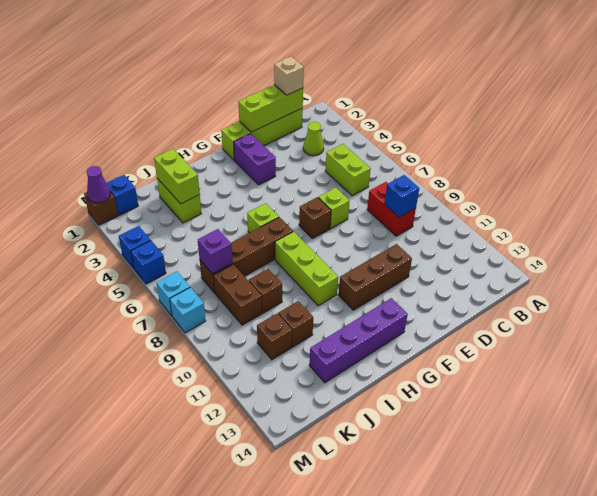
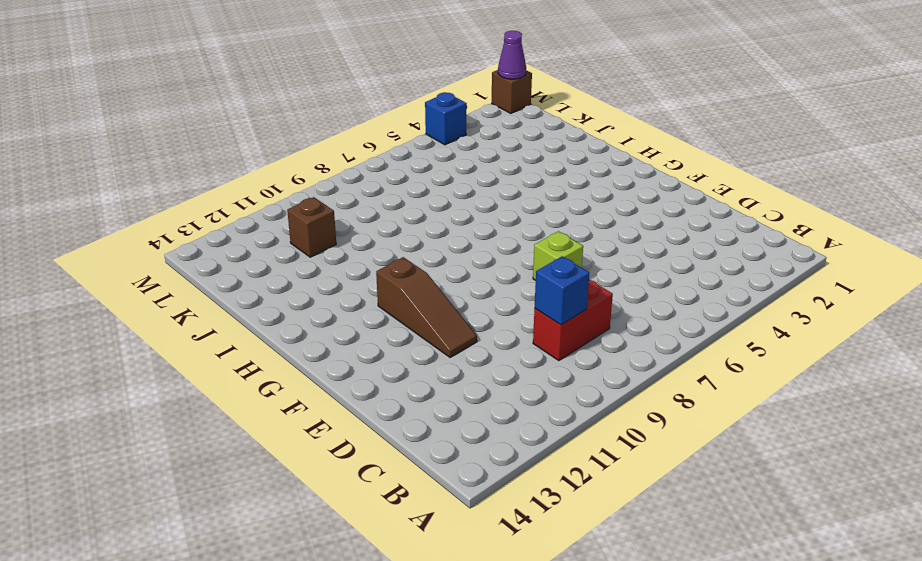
brown 1x3 slope [376,257,477,357] -> brown 1x3 brick [339,244,412,310]
none -> lime 1x4 brick [221,108,303,160]
none -> lime 1x1 cone [303,122,324,156]
none -> lime 1x2 brick [325,144,371,196]

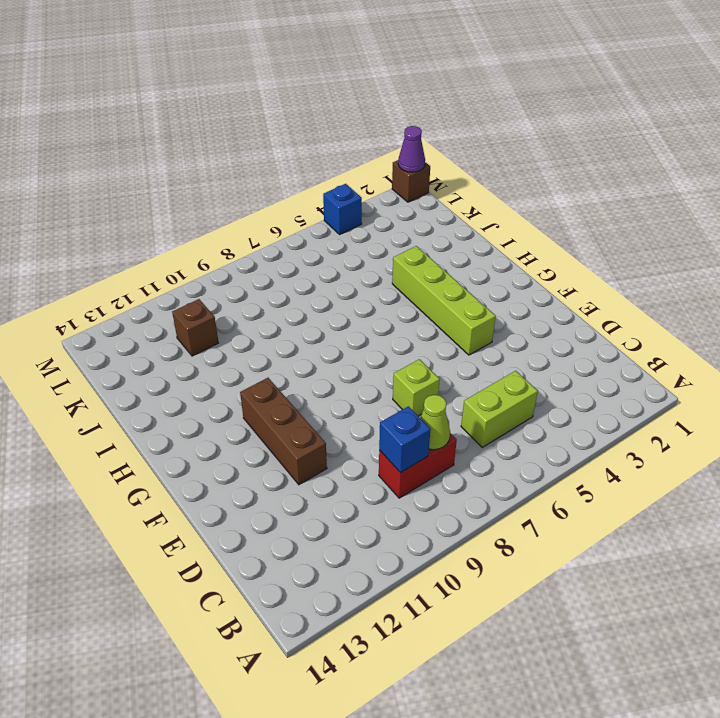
lime 1x1 cone [420,395,450,450] -> lime 1x1 cone moved to [303,122,324,156]
lime 1x4 brick [392,246,496,355] -> lime 1x4 brick moved to [221,108,303,160]
none -> purple 1x2 brick [234,134,276,185]
none -> brown 1x1 brick [299,197,331,239]
none -> purple 1x4 brick [309,298,408,383]

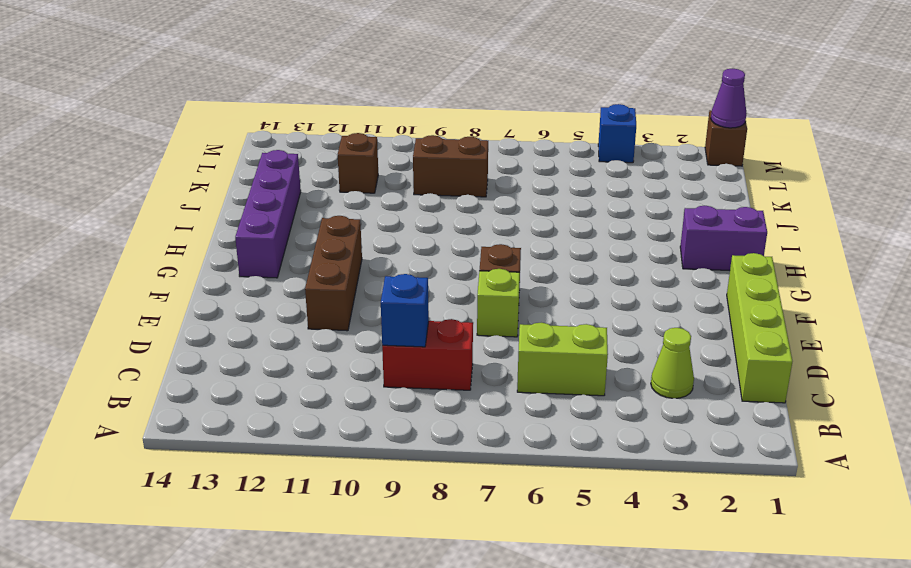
purple 1x2 brick [680,206,767,270] -> purple 1x2 brick moved to [234,134,276,185]
none -> lime 1x1 brick [247,203,279,233]
none -> brown 1x4 brick [200,217,293,293]
none -> lime 1x3 brick [275,232,338,306]

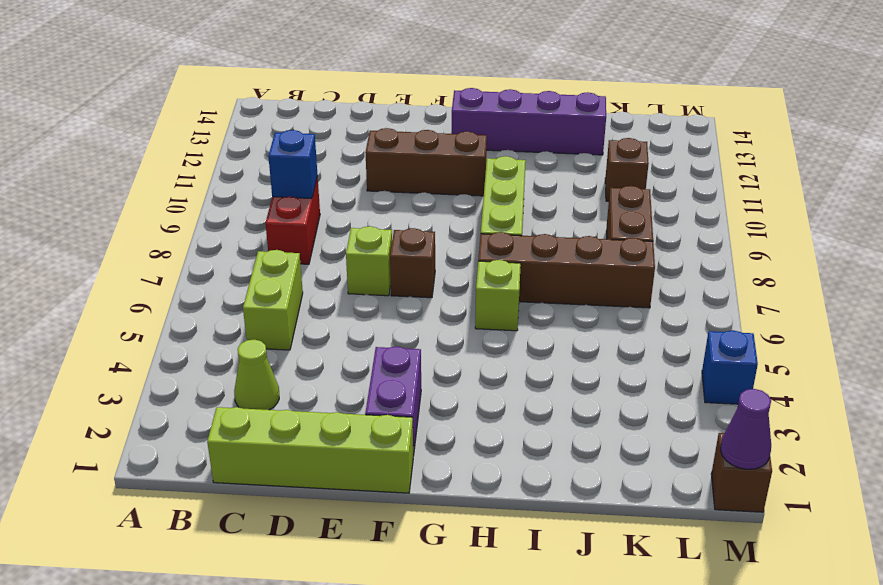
none -> lime 1x2 brick [157,178,202,223]
none -> brown 1x1 brick [249,269,282,313]
none -> brown 1x1 brick [278,301,313,347]

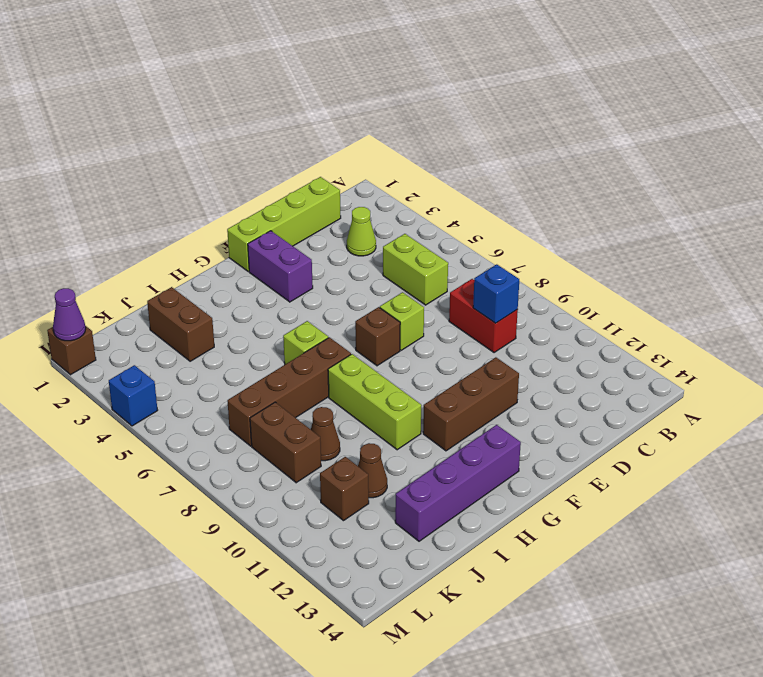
brown 1x2 brick [147,287,214,361] -> lime 1x2 brick [157,178,202,223]
brown 1x1 cone [311,407,340,461] -> brown 1x1 brick [249,269,282,313]
brown 1x1 cone [358,443,387,498] -> brown 1x1 brick [278,301,313,347]
none -> blue 1x1 brick [107,175,138,215]
none -> blue 1x1 brick [131,241,166,284]
none -> cyan 1x1 brick [156,271,190,316]

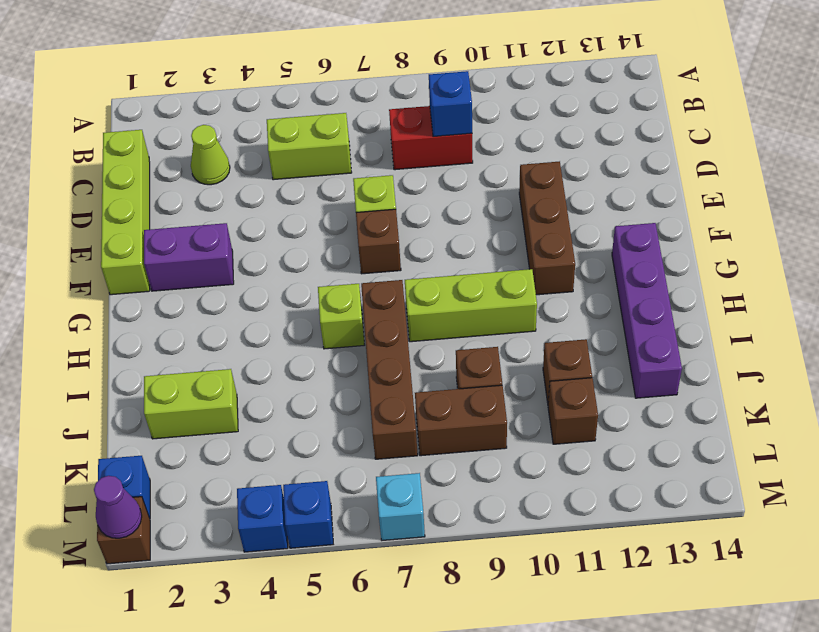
none -> cyan 1x1 brick [170,287,206,333]
none -> lime 1x3 brick [238,85,303,132]
none -> lime 1x2 brick [154,149,200,204]

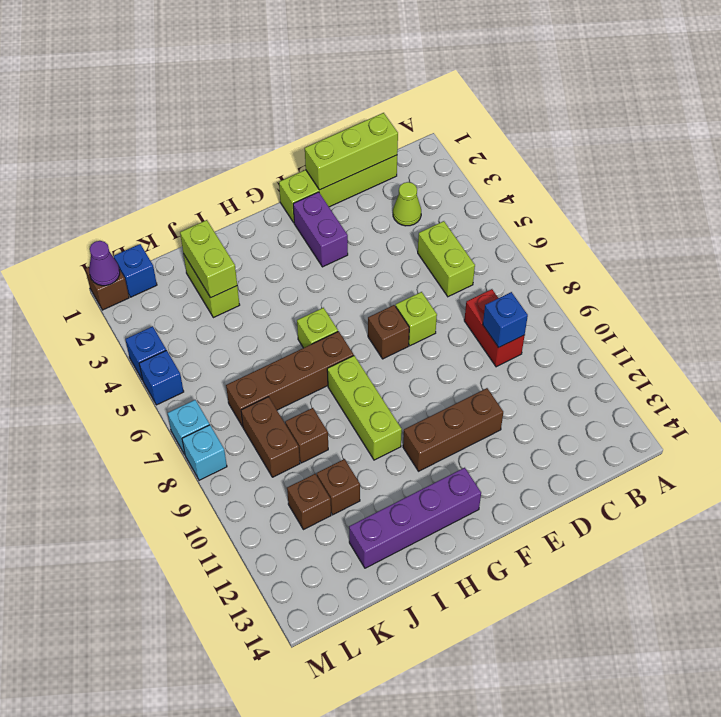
none -> purple 1x1 brick [198,229,233,274]
none -> tan 1x1 brick [274,56,304,95]

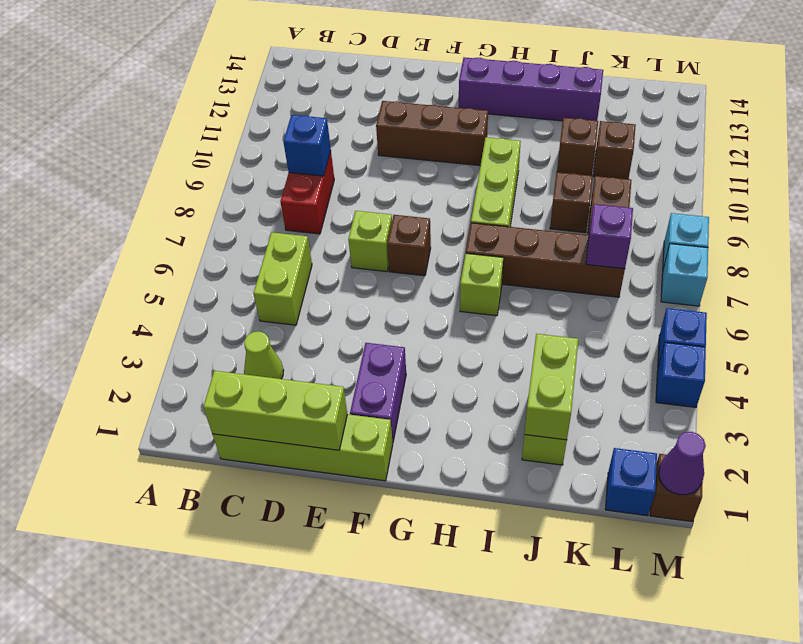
none -> tan 1x1 brick [274,56,304,95]

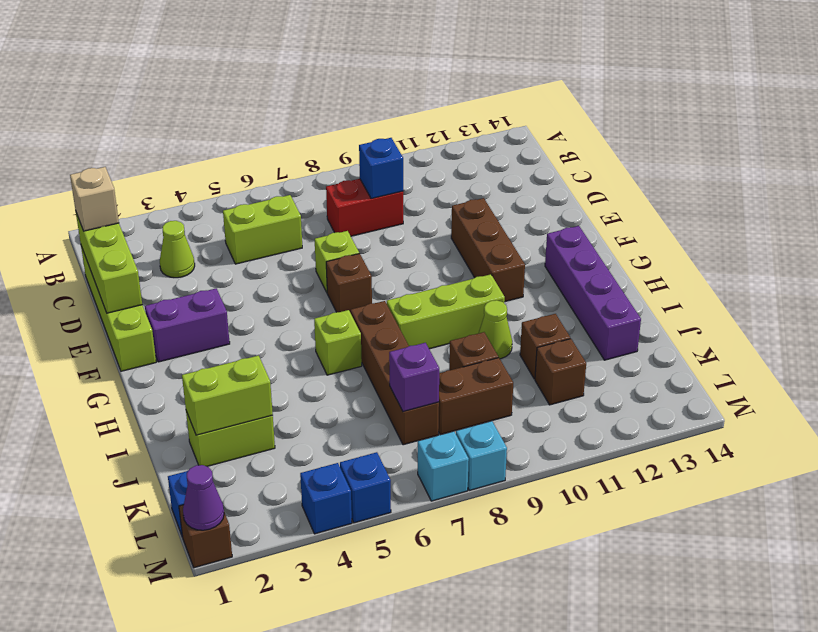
lime 1x1 cone [479,300,512,359] -> none

